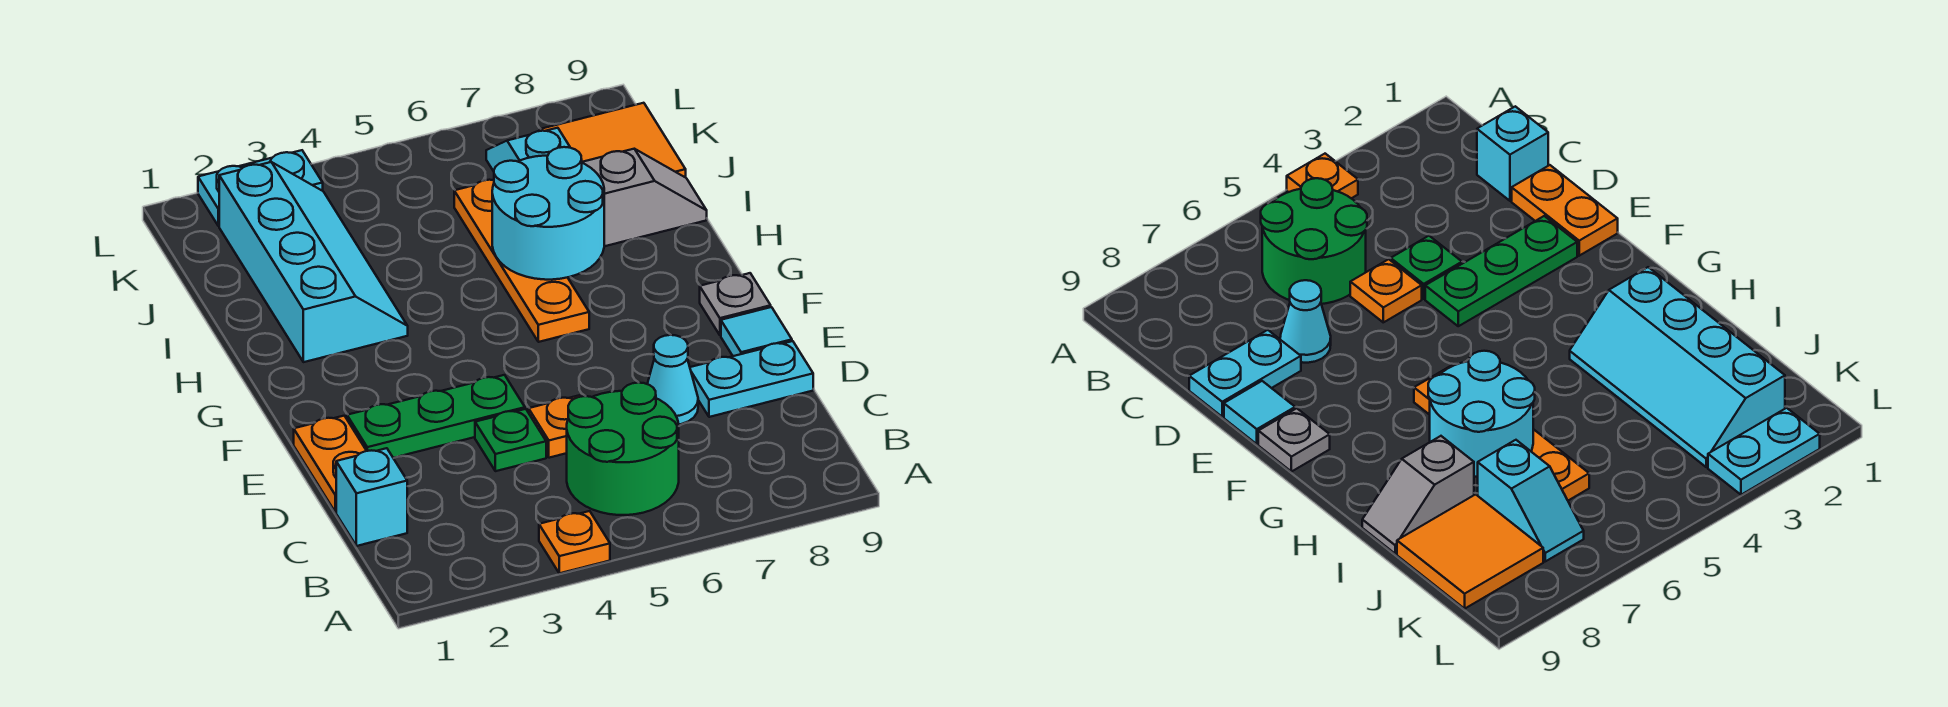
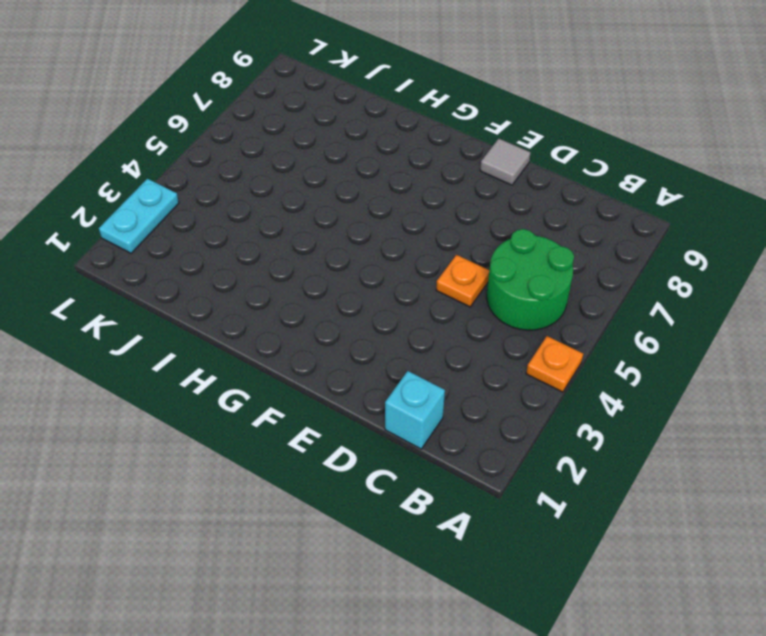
grey 1x1 tile [480,139,530,185] -> cyan 1x1 tile [721,307,792,356]
none -> orange 1x2 plate [294,416,366,512]
none -> green 1x1 plate [475,409,546,471]
none -> cyan 1x1 cone [647,335,698,424]

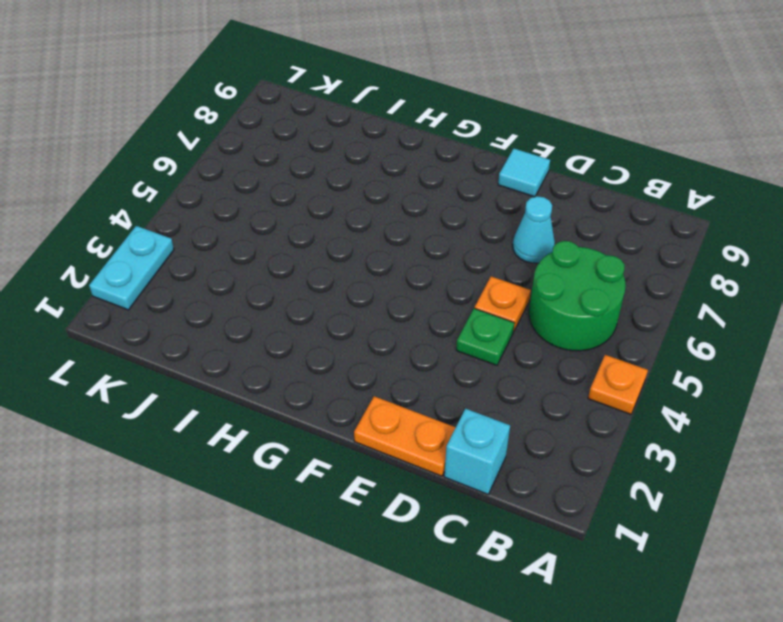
none -> cyan 1x2 plate [690,341,813,417]
none -> green 1x3 plate [347,375,525,458]
none -> grey 1x1 plate [700,273,771,335]

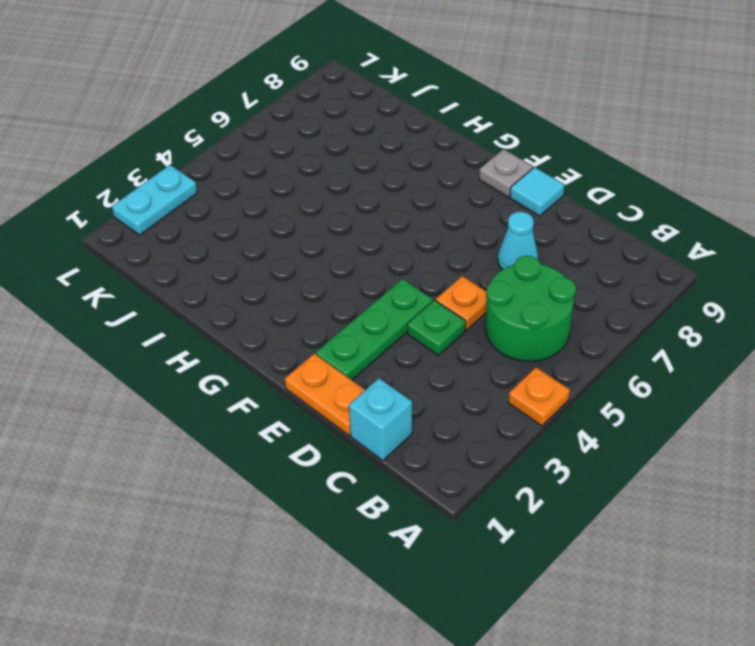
none -> cyan 1x2 plate [690,341,813,417]
none -> orange 1x4 plate [454,180,589,342]
none -> cyan 2x4 slope [219,162,408,362]

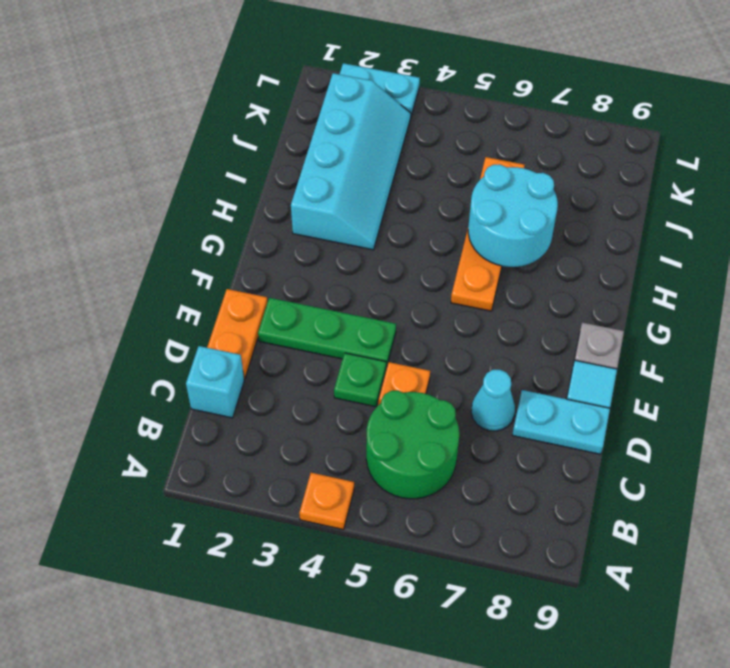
none -> grey 1x2 slope [582,149,707,246]
none -> cyan 1x2 slope [486,128,570,171]
none -> orange 2x2 tile [540,103,686,177]

